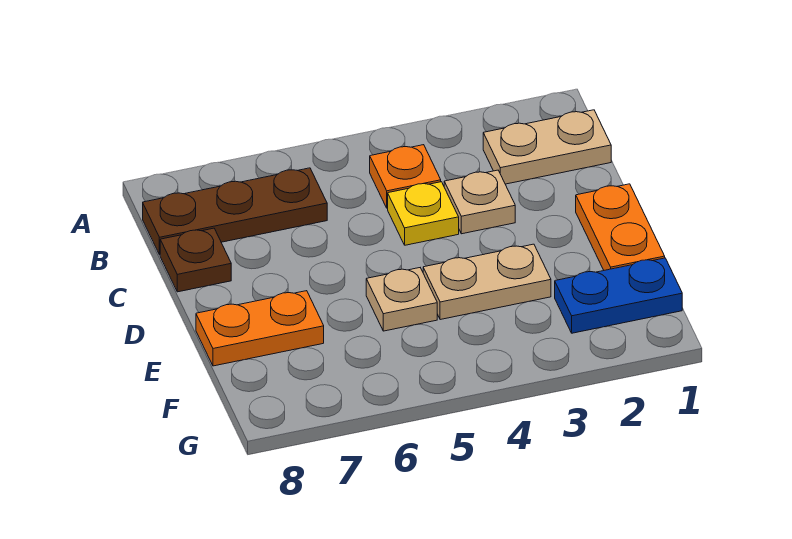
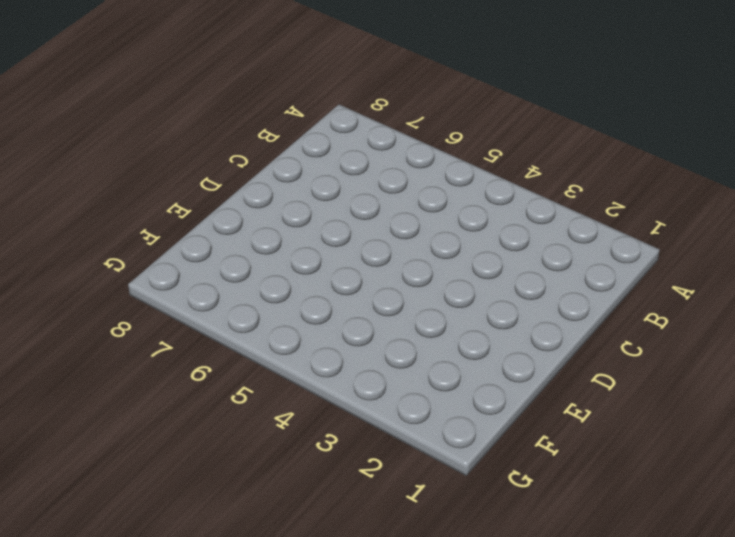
none -> tan 1x2 plate [483,110,611,184]
none -> orange 1x1 plate [370,145,441,208]

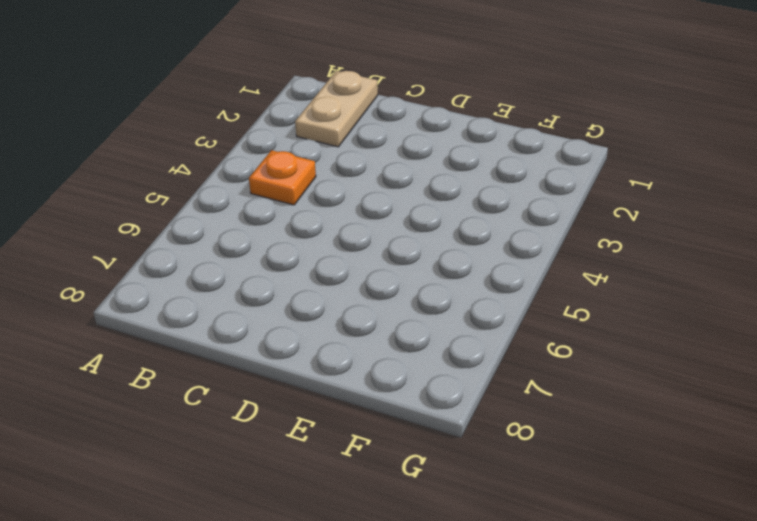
none -> brown 1x3 plate [143,168,327,255]
none -> tan 1x1 plate [444,170,515,234]

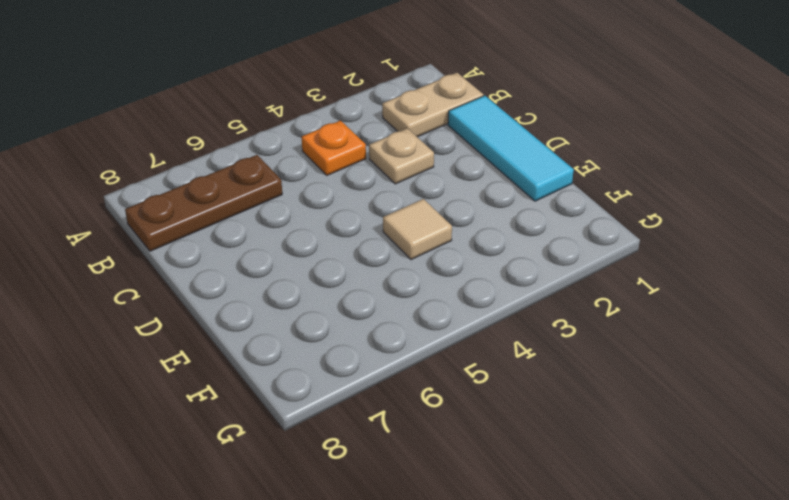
cyan 1x3 tile [448,96,574,201] -> orange 1x2 plate [576,184,665,270]
tan 1x1 tile [383,199,452,260] -> tan 1x2 plate [423,244,551,320]
none -> yellow 1x1 plate [388,182,459,245]
none -> brown 1x1 plate [160,228,231,292]

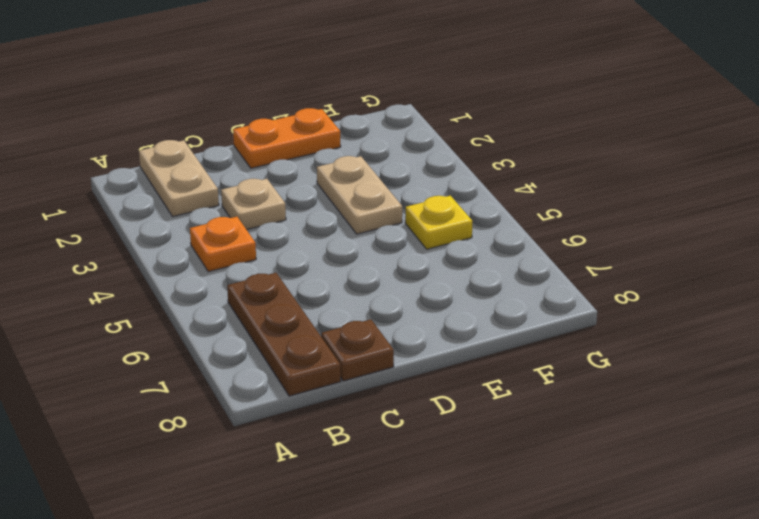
yellow 1x1 plate [405,196,472,249] -> yellow 1x1 plate moved to [388,182,459,245]
none -> tan 1x1 plate [366,268,437,331]
none -> orange 1x2 plate [196,291,324,366]

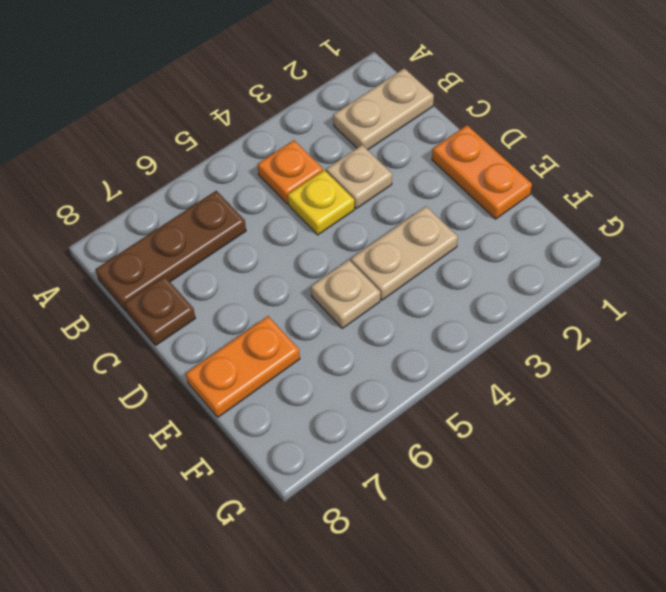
none -> blue 1x2 plate [555,258,682,333]

